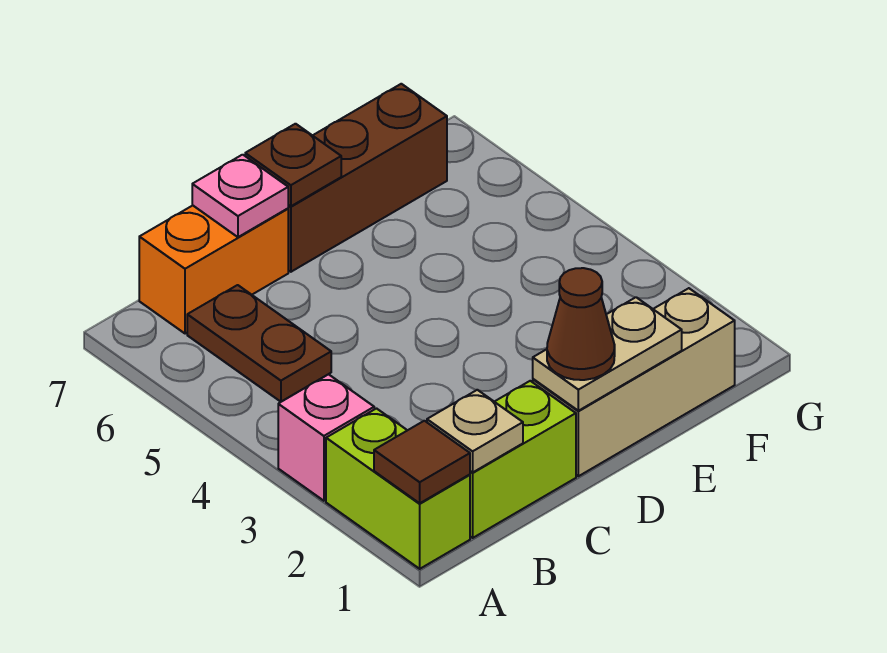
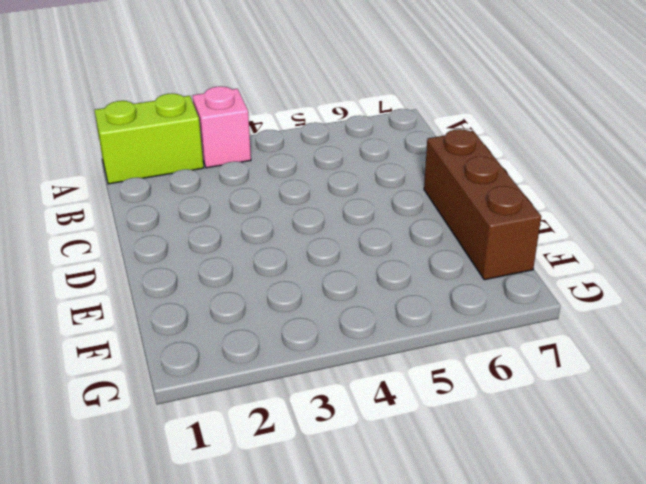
none -> lime 1x2 brick [470,381,576,538]
none -> brown 1x2 plate [187,285,331,402]
none -> orange 1x2 brick [139,206,288,334]

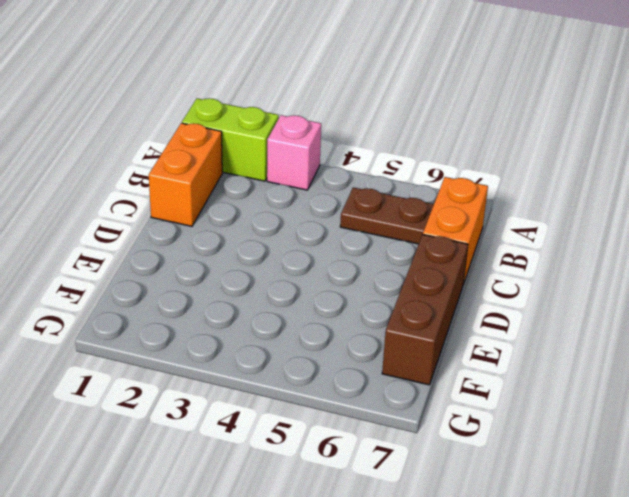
orange 1x2 brick [149,123,222,226] -> lime 1x2 brick [470,381,576,538]
none -> tan 1x3 brick [533,288,735,476]
none -> brown 1x1 tile [374,421,470,503]
none -> tan 1x1 plate [427,390,523,472]

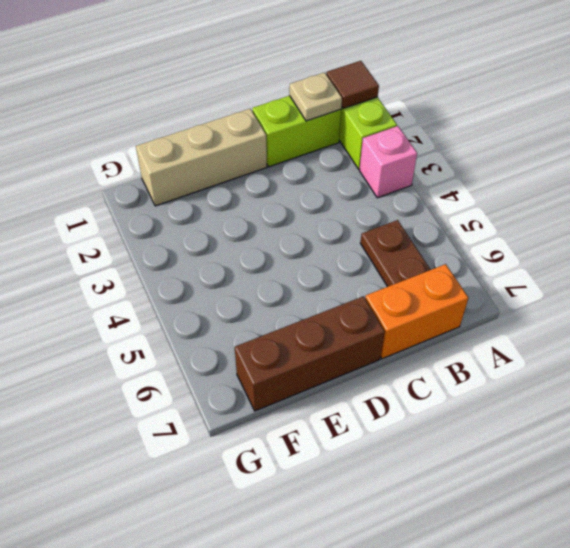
none -> pink 1x1 plate [192,155,288,237]
none -> tan 1x2 plate [533,297,682,411]
none -> brown 1x1 plate [245,124,341,206]

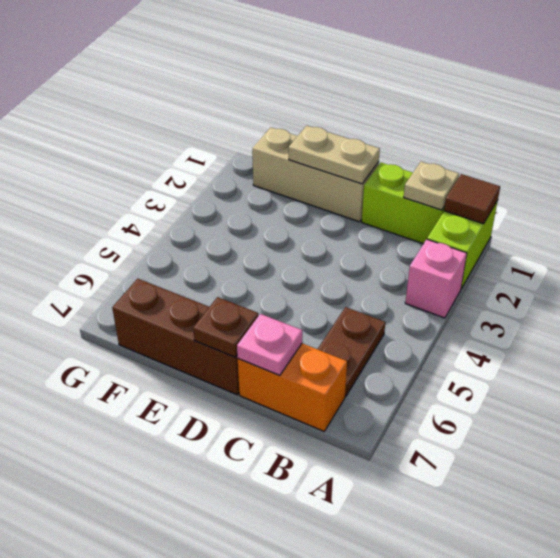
none -> brown 1x1 cone [547,268,615,380]

